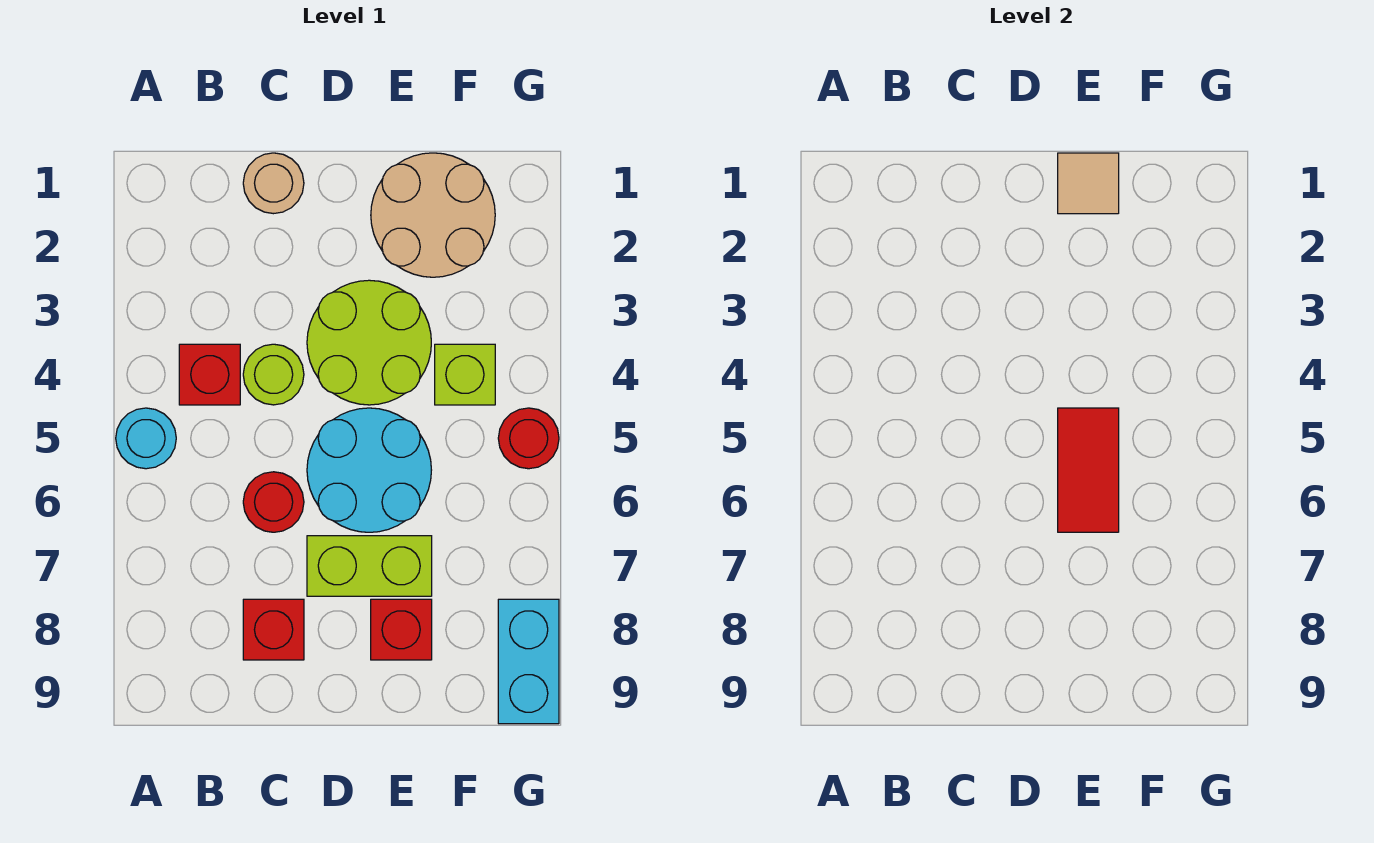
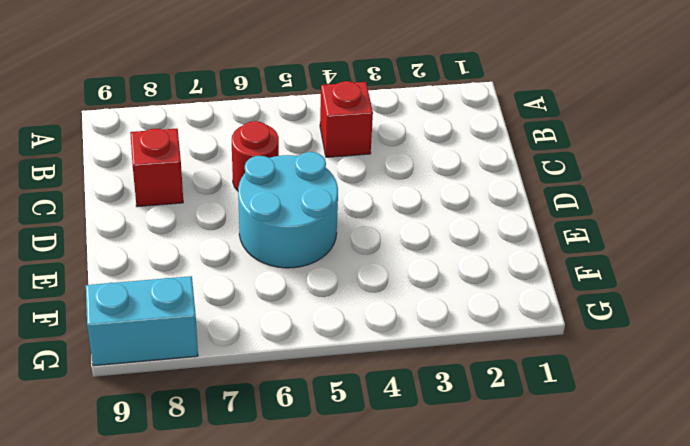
none -> cyan 1x1 round brick [116,408,176,469]
none -> tan 1x1 round brick [243,153,304,214]
none -> lime 1x1 round brick [243,344,304,405]

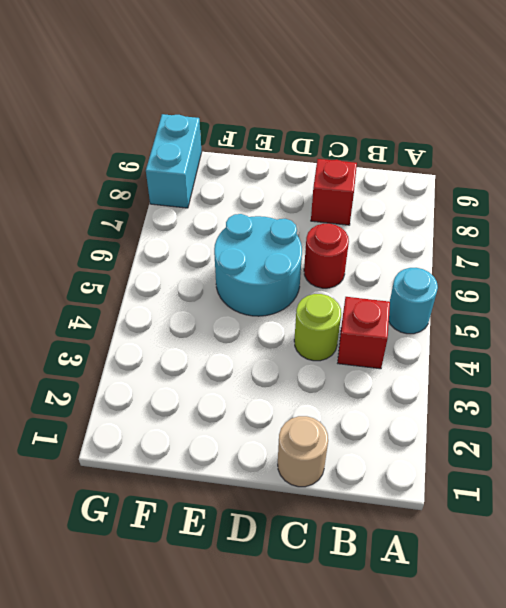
none -> lime 2x2 round brick [307,280,431,405]
none -> lime 1x2 brick [307,536,432,596]
none -> tan 2x2 round brick [371,153,495,277]

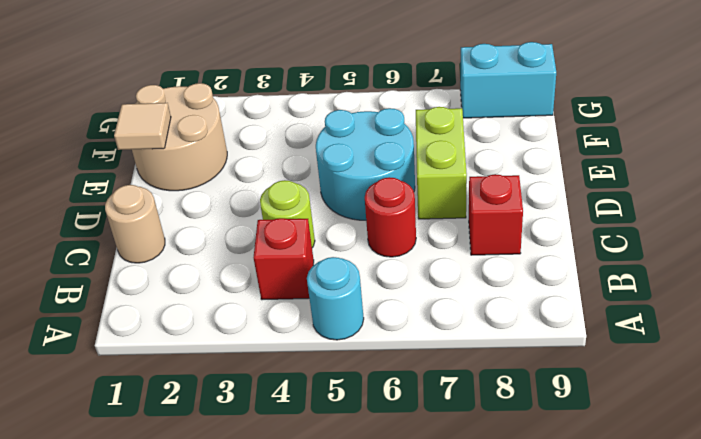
none -> lime 2x2 round brick [307,280,431,405]
none -> red 1x1 brick [371,599,432,660]
none -> lime 1x1 brick [435,344,495,405]

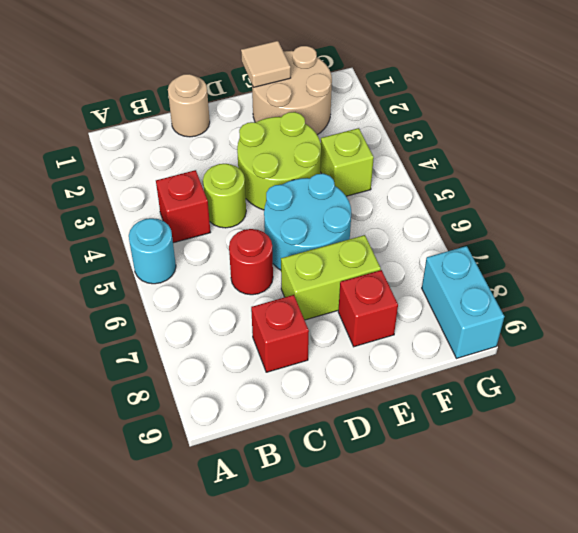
none -> red 1x1 round brick [498,408,559,469]
none -> red 1x2 tile [1058,408,1119,532]

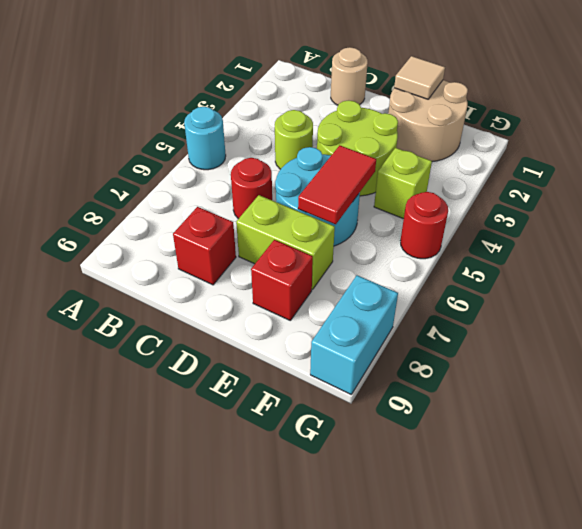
none -> red 1x1 brick [179,344,240,405]

